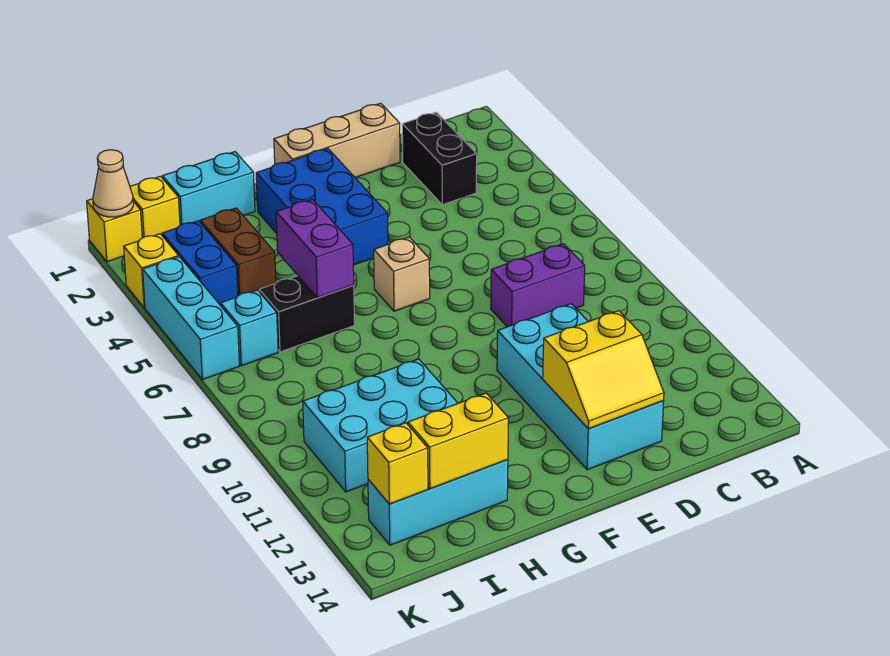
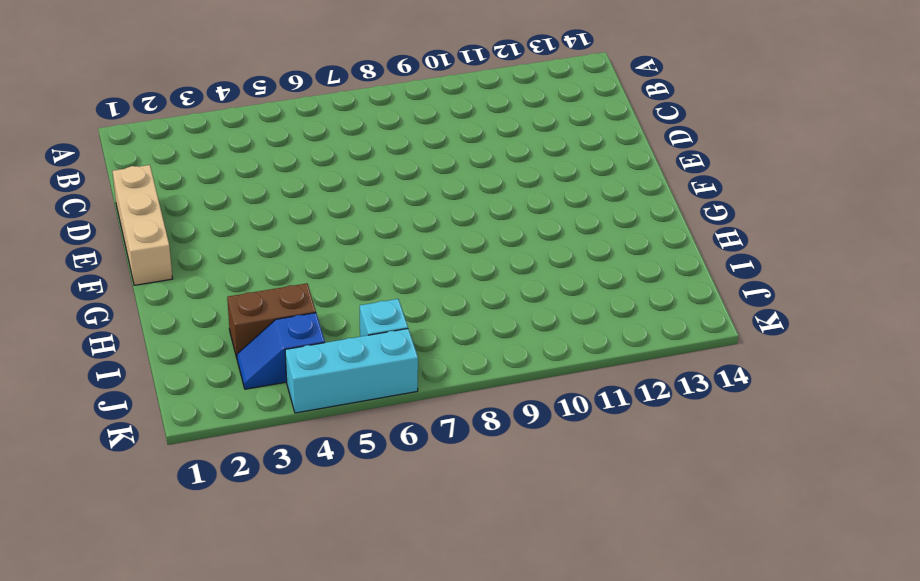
blue 1x2 slope [237,313,325,389] -> blue 1x2 brick [162,221,238,306]
none -> black 1x2 brick [402,112,477,205]
none -> purple 1x2 brick [491,244,585,327]
none -> cyan 2x4 brick [497,304,664,470]

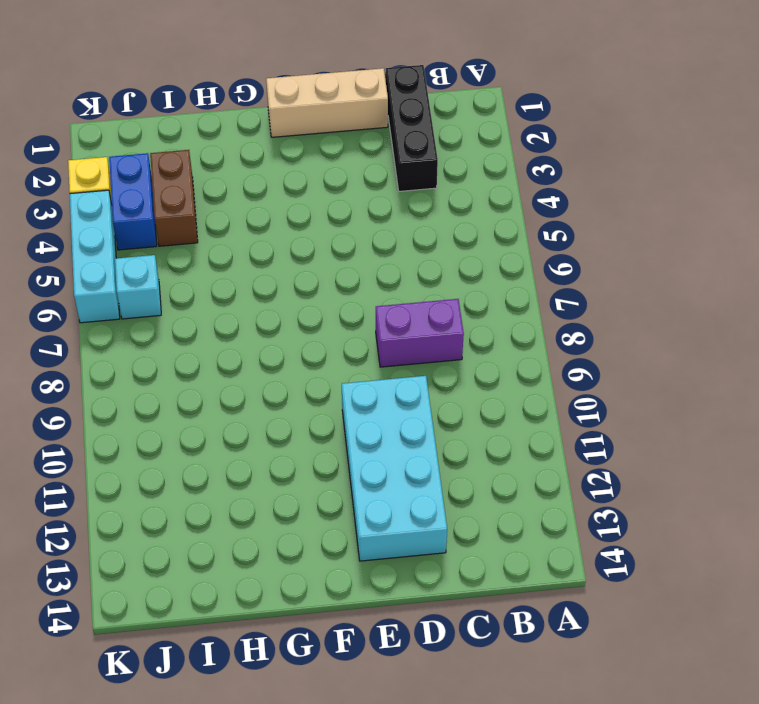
black 1x3 brick [386,65,438,191] -> black 1x2 brick [402,112,477,205]
none -> blue 2x3 brick [256,149,388,265]
none -> tan 1x1 brick [374,237,430,311]
none -> cyan 1x2 brick [162,152,255,225]

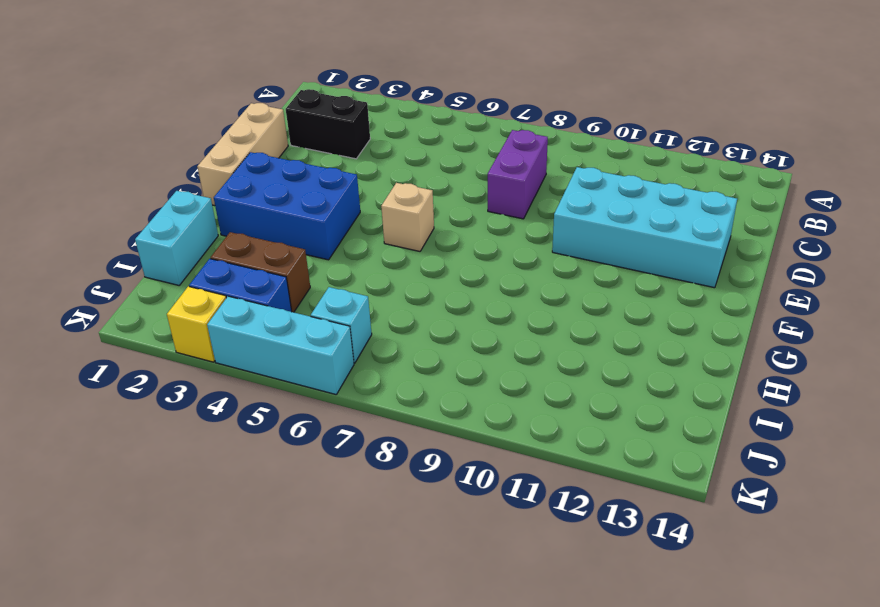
none -> black 1x2 brick [259,276,355,352]
none -> cyan 2x3 brick [303,359,458,492]
none -> cyan 1x3 brick [368,460,508,545]

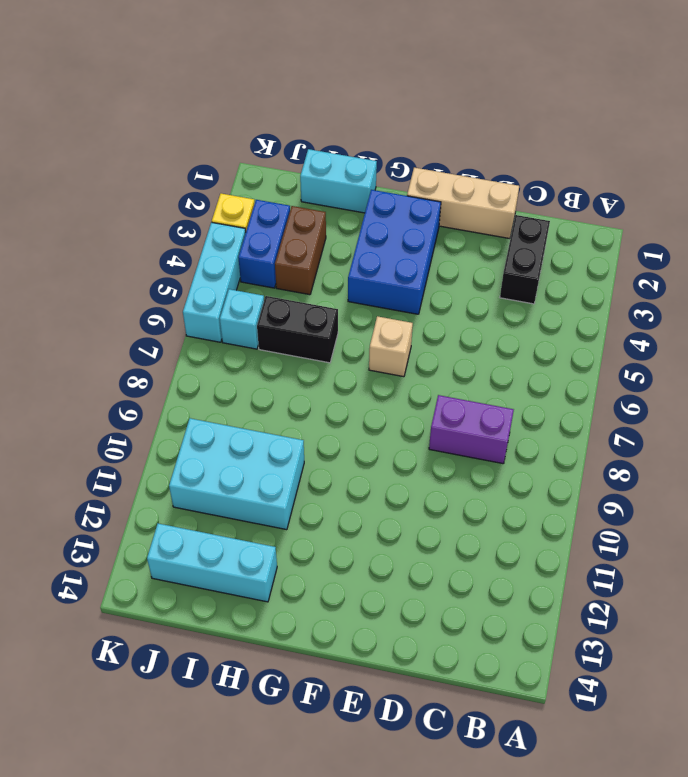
none -> cyan 2x4 brick [497,304,664,470]
none -> yellow 1x1 brick [130,176,180,238]
none -> yellow 1x1 brick [87,199,142,262]

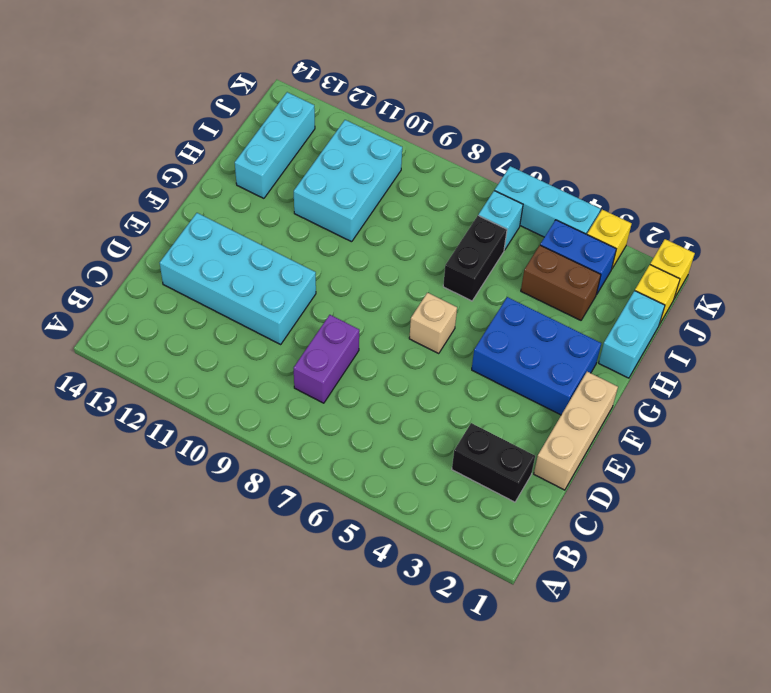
none -> yellow 2x2 slope [543,311,664,429]
none -> purple 1x2 brick [276,199,354,298]
none -> yellow 1x2 brick [408,393,509,489]

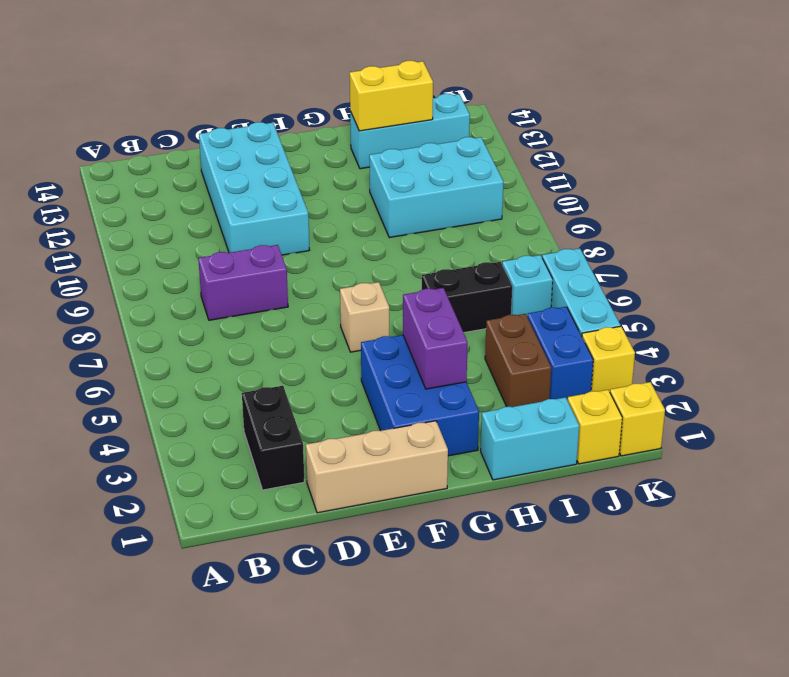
purple 1x2 brick [403,288,468,389] -> purple 1x2 brick moved to [276,199,354,298]
none -> yellow 2x2 slope [543,311,664,429]
none -> yellow 1x1 brick [367,423,428,504]
none -> tan 1x1 cone [93,150,133,217]

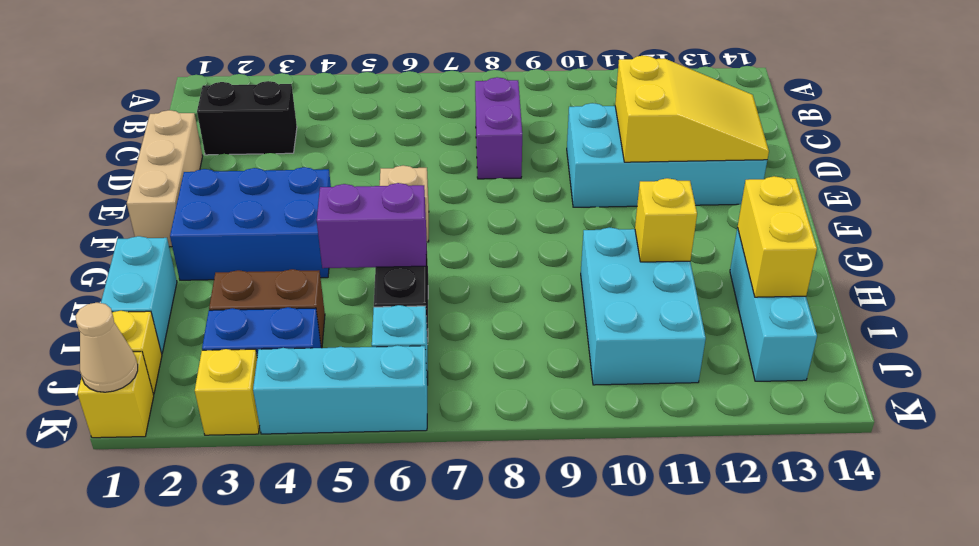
yellow 2x3 slope [615,55,769,162] -> yellow 2x2 slope [543,311,664,429]
yellow 1x1 brick [635,178,697,262] -> yellow 1x1 brick moved to [367,423,428,504]

